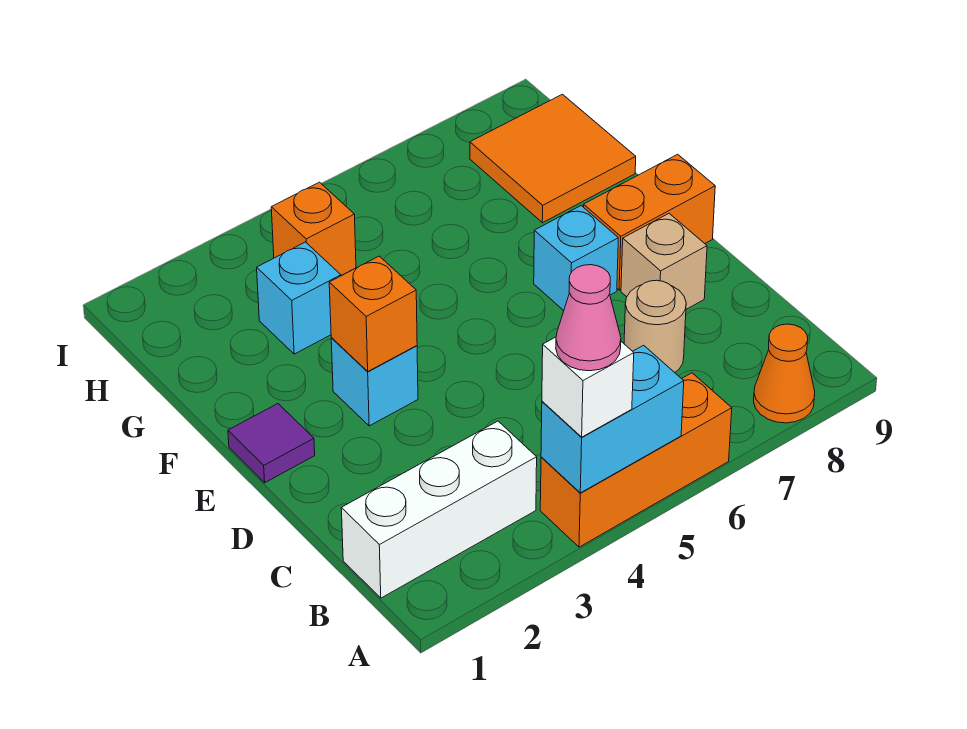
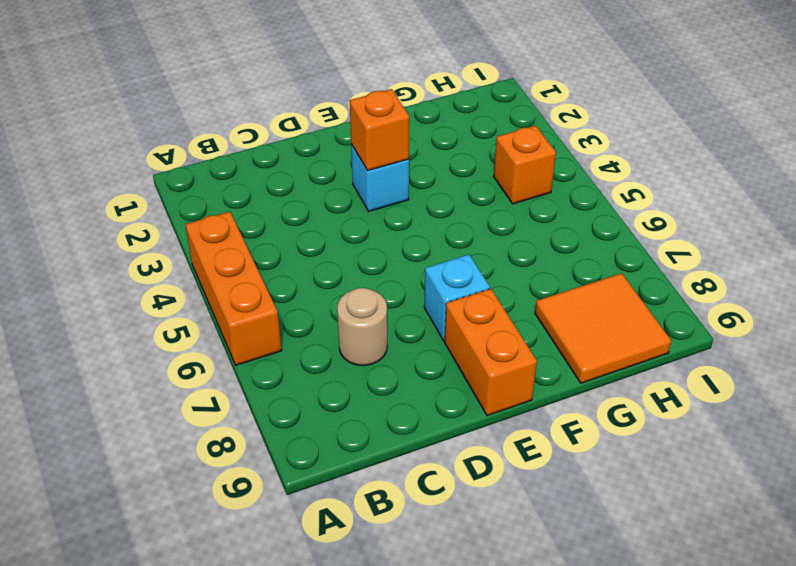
none -> orange 1x1 cone [754,324,815,423]
none -> white 1x3 brick [341,421,537,598]
none -> tan 1x1 brick [621,214,707,309]

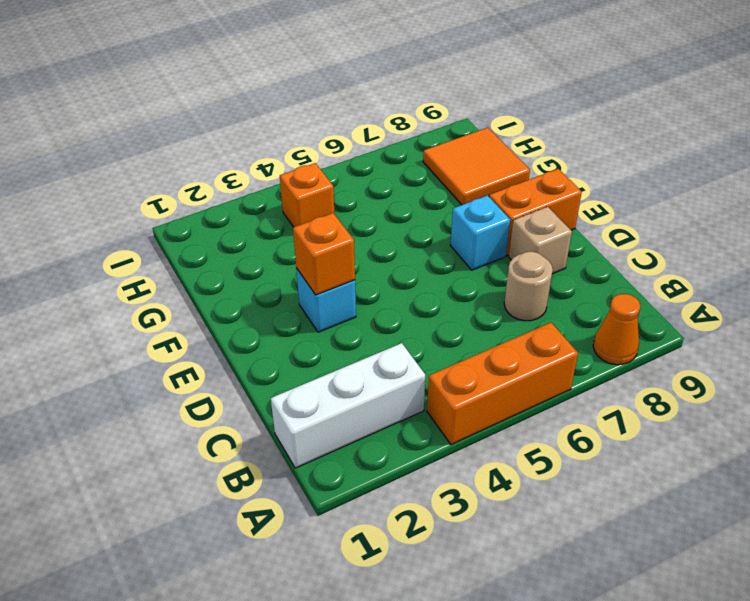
none -> purple 1x1 tile [228,404,315,483]
none -> cyan 1x1 brick [257,242,341,354]
none -> cyan 1x2 brick [541,345,684,493]

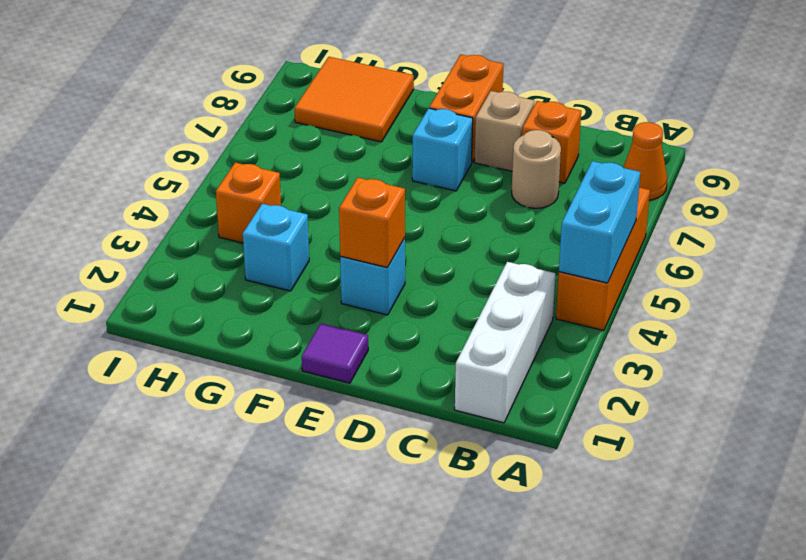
orange 1x1 brick [522,101,581,183] -> none
none -> white 1x1 brick [542,337,634,437]
none -> pink 1x1 cone [556,265,621,371]

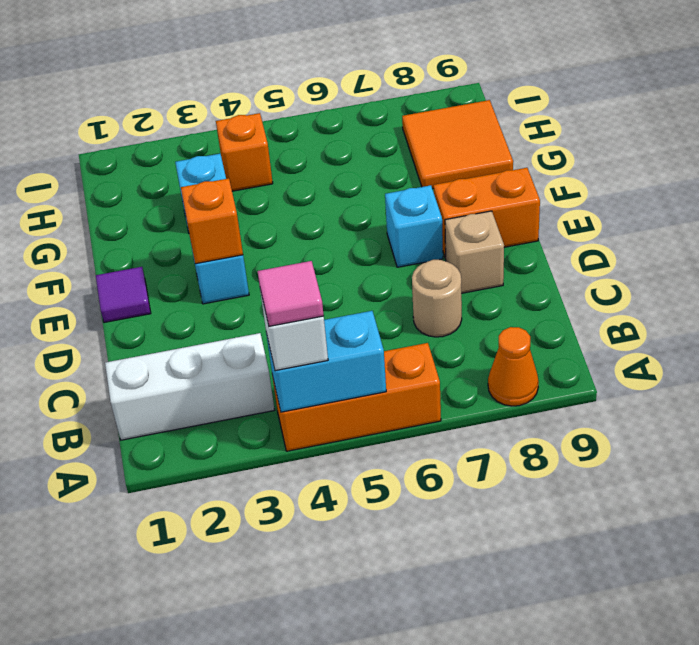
pink 1x1 tile [258,261,324,326] -> pink 1x1 cone [556,265,621,371]

